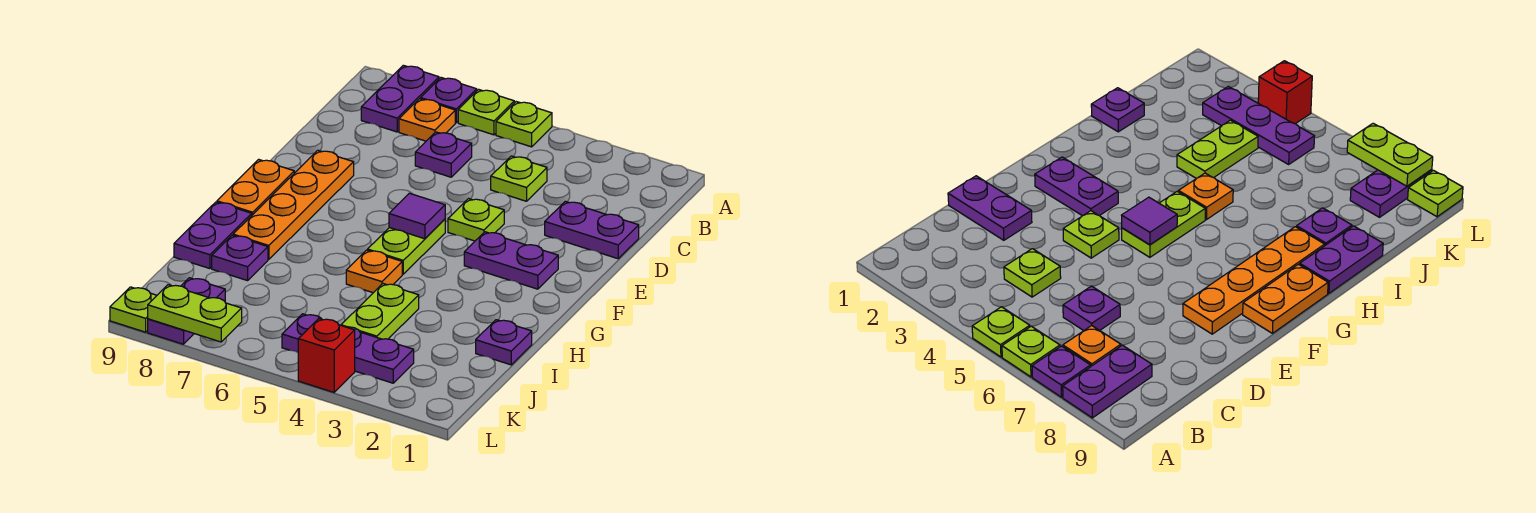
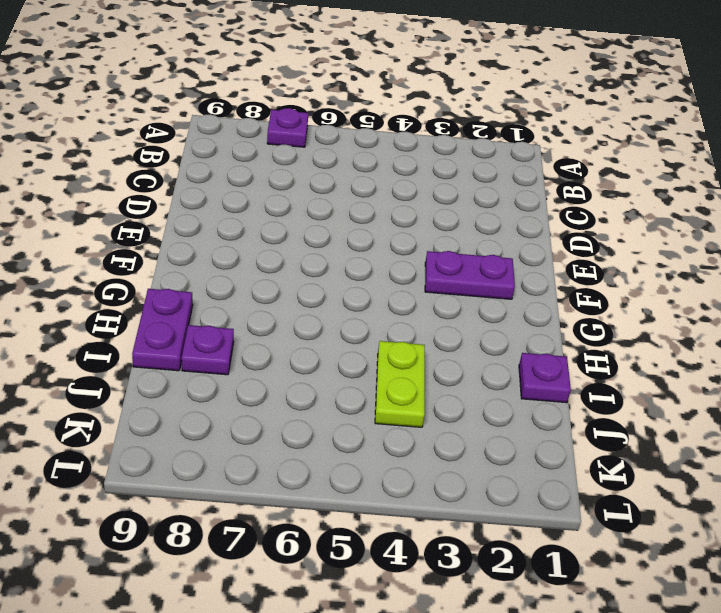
none -> lime 1x1 plate [496,102,552,147]
none -> lime 1x1 plate [458,89,514,135]
none -> purple 1x2 plate [361,65,439,132]

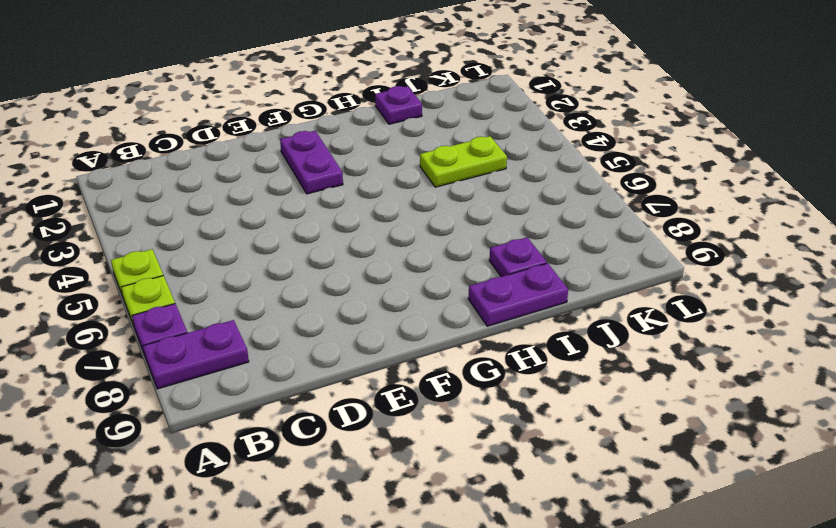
none -> orange 1x1 plate [399,99,455,141]
none -> lime 1x1 plate [491,156,547,201]
none -> purple 1x1 plate [415,132,472,177]

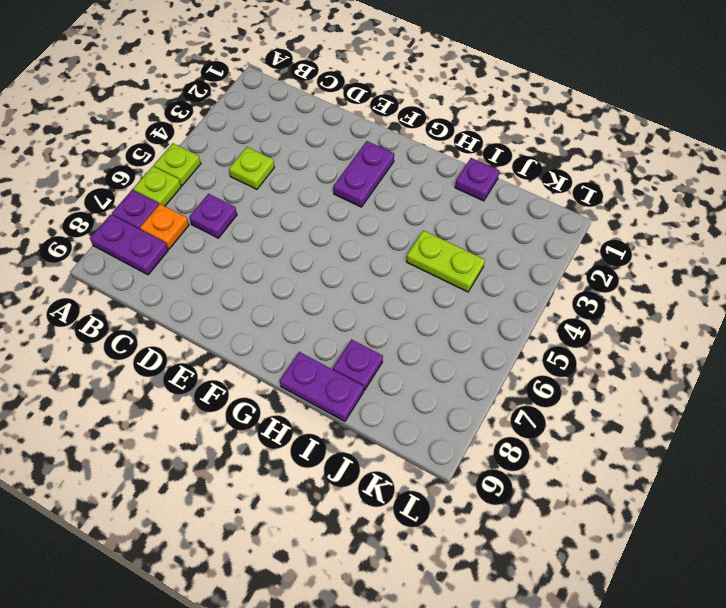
none -> purple 1x2 plate [545,201,639,259]
none -> lime 1x1 plate [448,199,504,241]
none -> orange 1x4 plate [233,150,354,259]

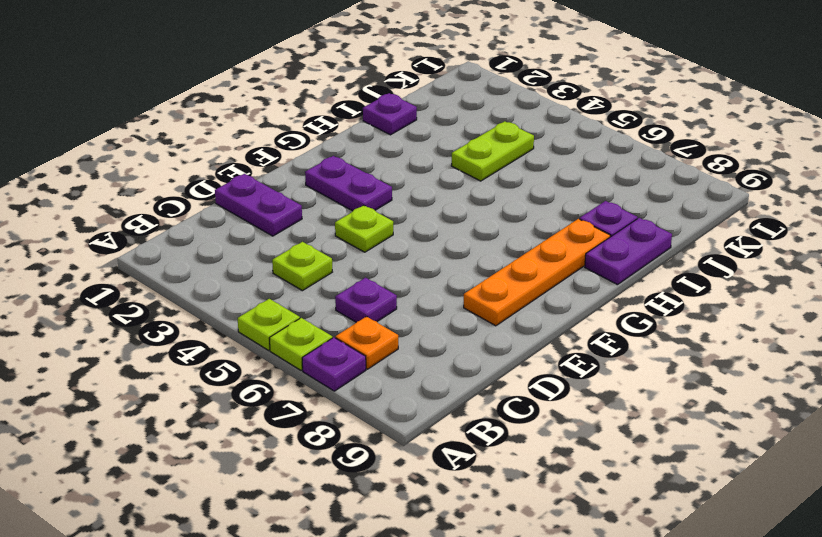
none -> purple 1x2 plate [361,65,439,132]
none -> lime 1x2 plate [368,219,445,274]
none -> orange 1x2 plate [217,159,294,215]

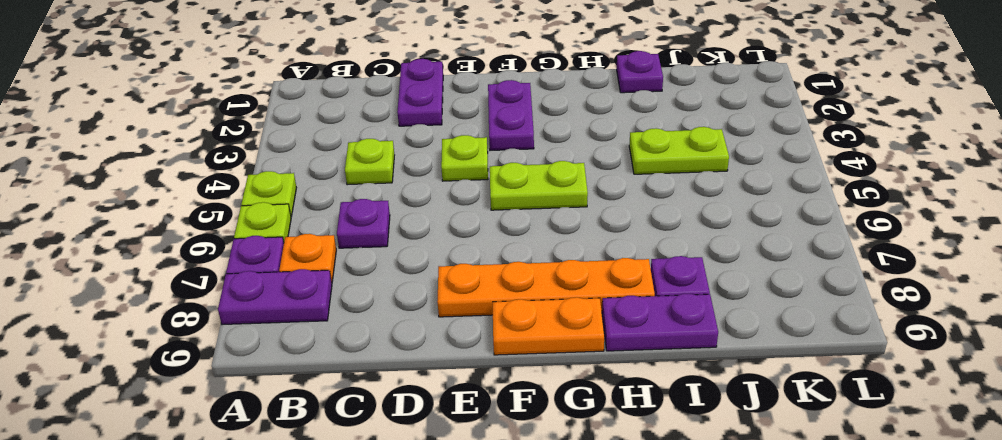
none -> orange 1x1 plate [346,250,402,293]
none -> purple 1x3 plate [282,314,414,383]
none -> purple 1x2 plate [148,278,225,344]

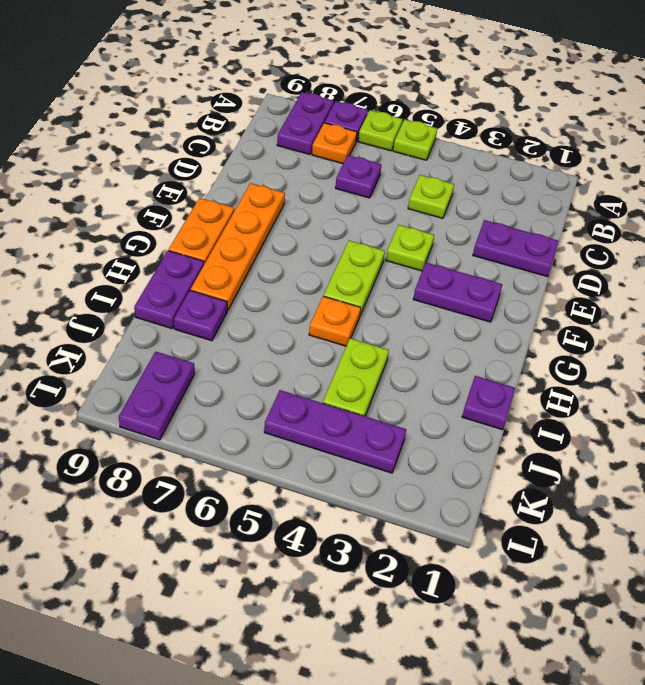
none -> red 1x1 brick [298,319,355,392]
none -> lime 1x1 plate [110,287,157,332]
none -> purple 1x1 tile [389,193,445,239]

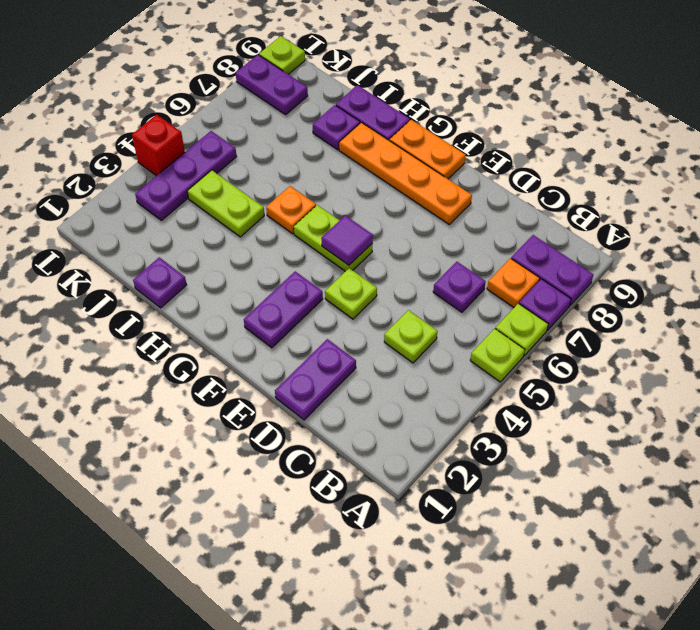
none -> lime 1x2 plate [148,285,242,342]

